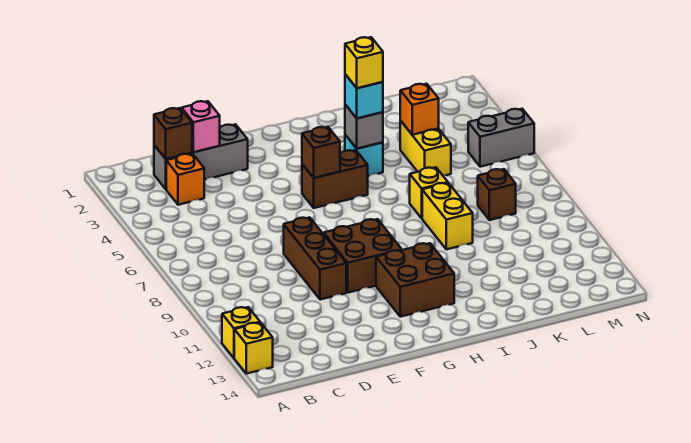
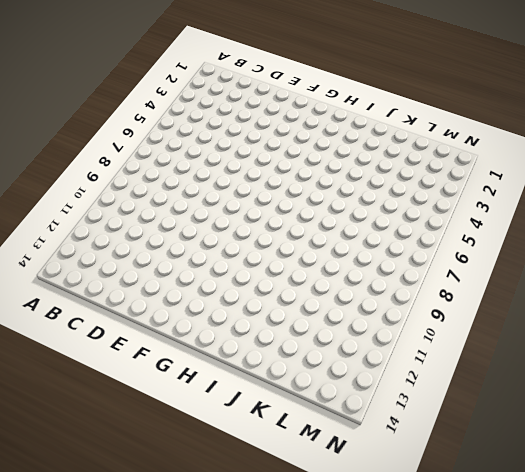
none -> yellow 1x1 brick [222,307,260,358]
none -> yellow 1x1 brick [234,323,273,374]
none -> grey 1x3 brick [154,124,248,189]

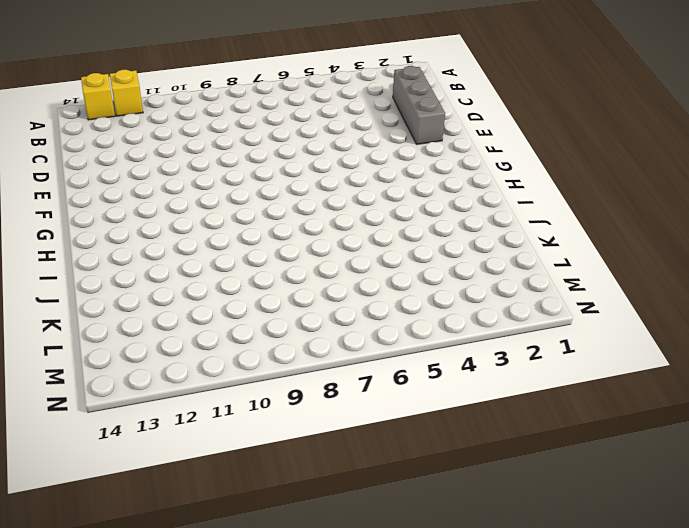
none -> orange 1x1 brick [166,154,204,205]
none -> brown 1x3 brick [284,217,346,300]
none -> brown 2x2 brick [324,219,402,293]

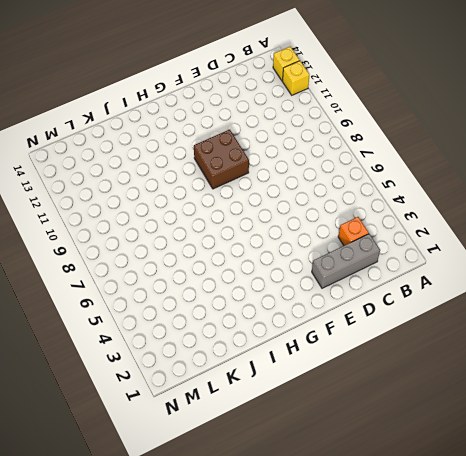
none -> brown 1x3 brick [284,217,346,300]
none -> brown 1x2 brick [302,150,368,208]
none -> brown 2x2 brick [376,243,454,317]

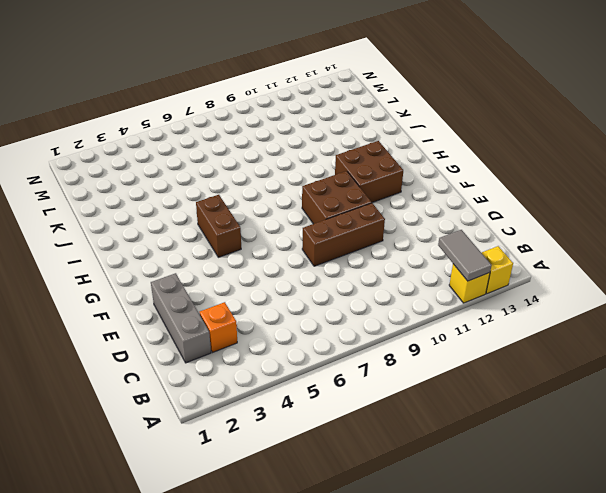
grey 1x2 tile [438,230,492,281] -> none
none -> cyan 1x1 brick [345,135,383,176]
none -> yellow 1x1 brick [410,167,448,218]
none -> yellow 1x2 brick [422,183,473,249]

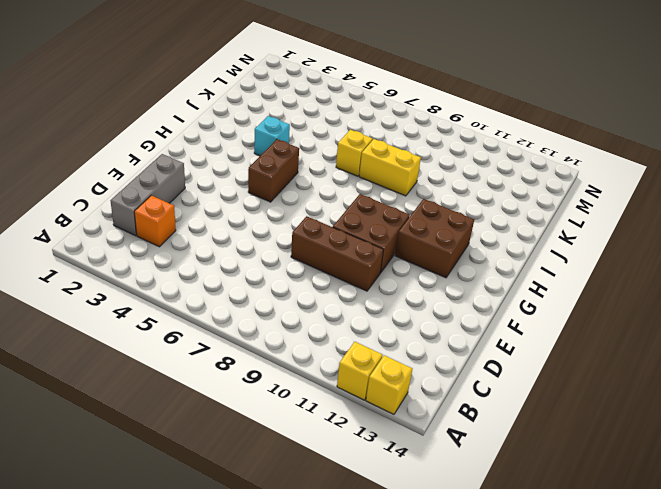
none -> yellow 1x2 brick [400,121,451,176]
none -> brown 1x1 brick [478,169,516,220]
none -> grey 1x2 brick [468,109,534,167]

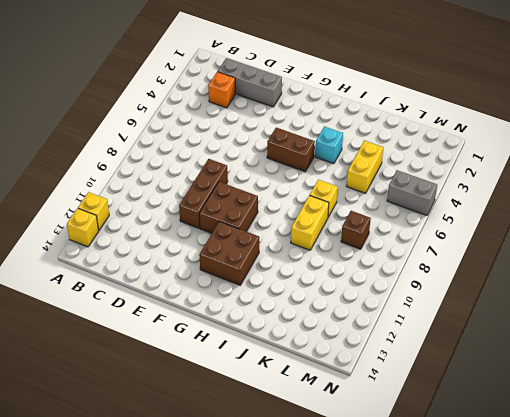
none -> brown 1x1 brick [154,108,192,159]
none -> pink 1x1 brick [182,101,220,152]
none -> brown 1x1 brick [302,127,340,178]

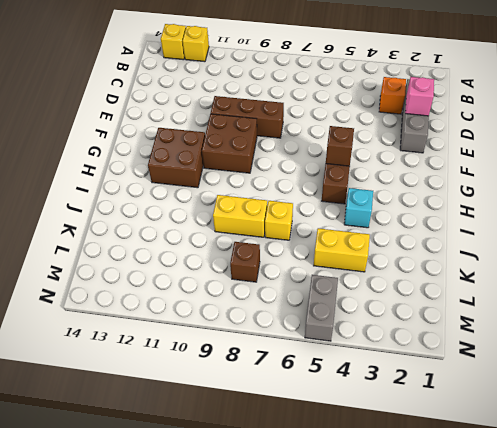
none -> brown 1x1 brick [154,108,192,159]
none -> grey 1x1 brick [345,104,383,149]
none -> orange 1x1 brick [400,84,439,135]

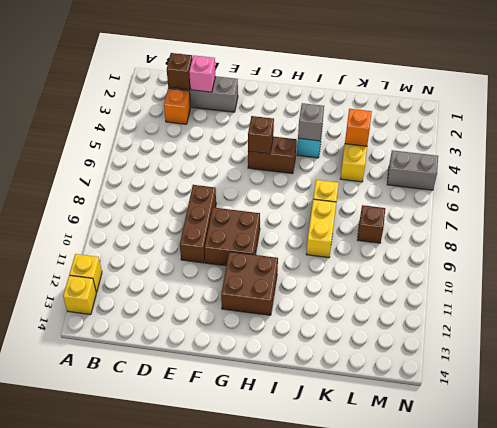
none -> cyan 1x1 brick [345,74,383,118]
none -> yellow 1x1 brick [345,37,383,88]

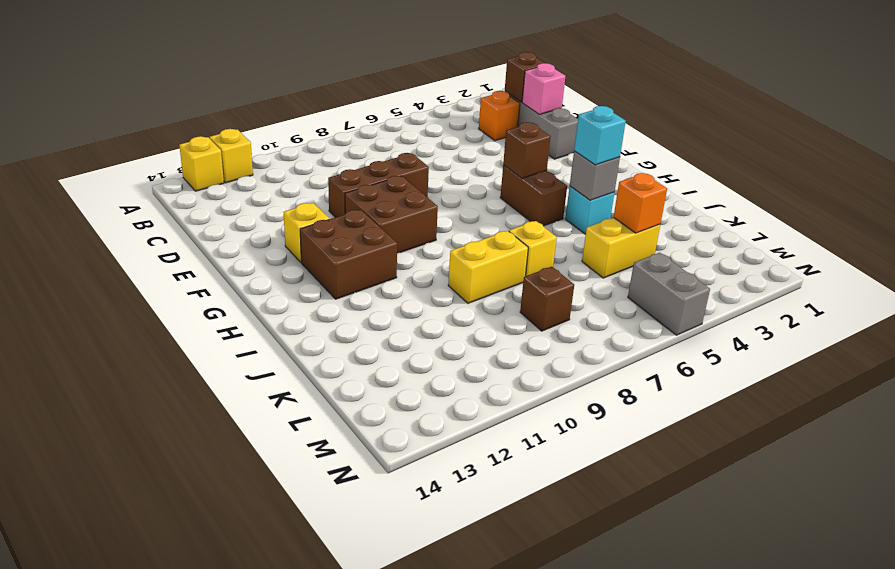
yellow 1x1 brick [284,203,329,263] -> yellow 1x1 brick moved to [345,37,383,88]

